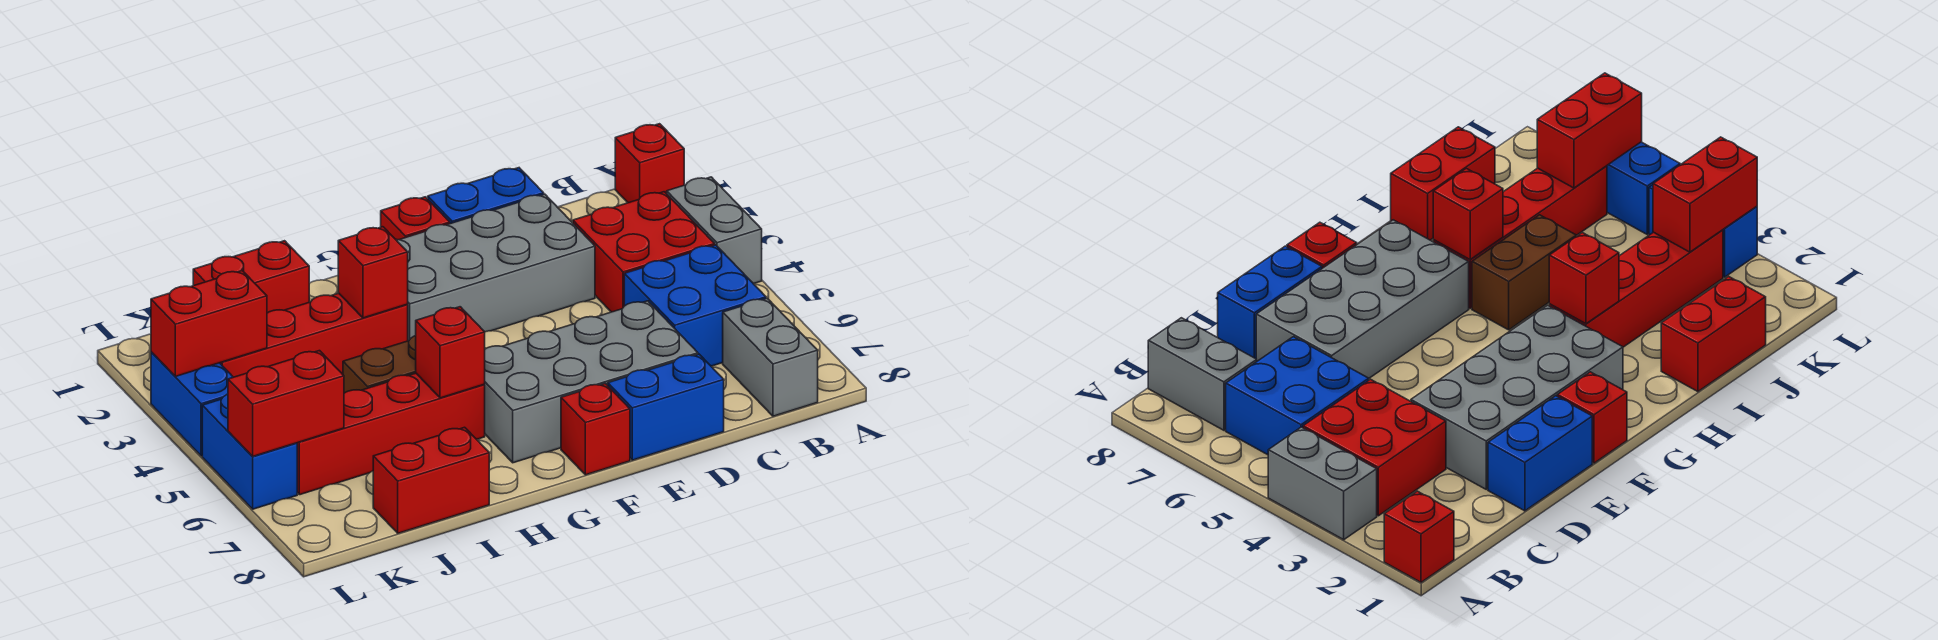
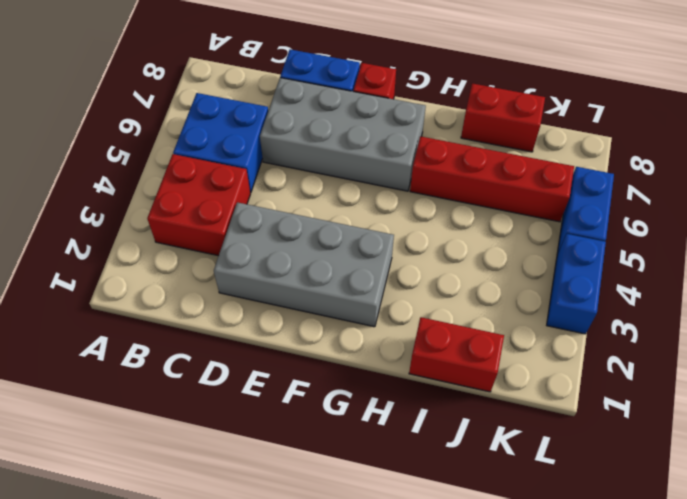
none -> red 1x1 brick [615,124,684,203]
none -> grey 1x2 brick [667,177,762,284]
none -> grey 1x2 brick [723,298,818,416]

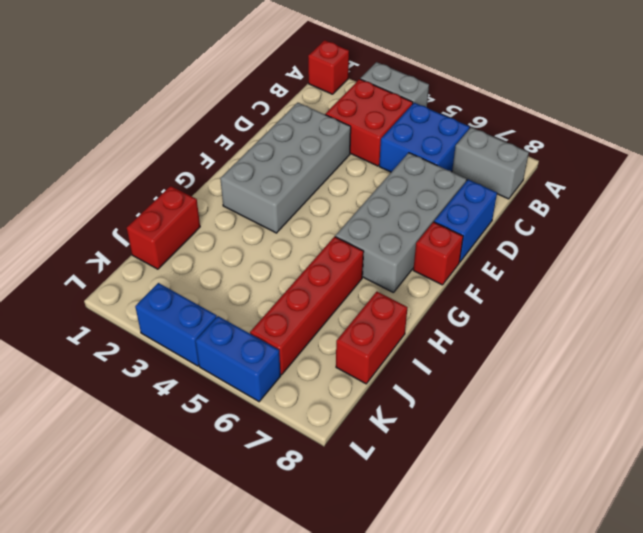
none -> blue 1x2 brick [428,168,544,224]
none -> red 1x1 brick [381,197,450,240]
none -> red 1x4 brick [220,293,408,377]

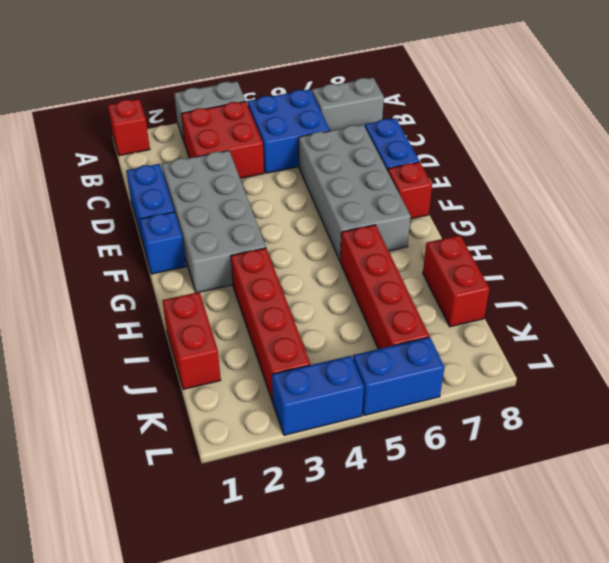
blue 1x1 brick [140,212,186,274] -> red 1x1 brick [381,197,450,240]
none -> brown 1x2 brick [343,336,416,393]
none -> red 1x1 brick [338,227,408,318]
none -> red 1x1 brick [416,307,485,398]

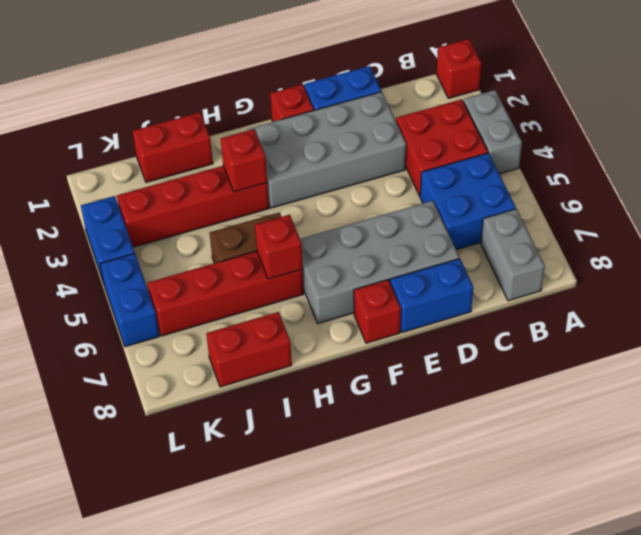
none -> red 1x2 brick [151,271,267,377]
none -> red 1x2 brick [228,351,344,457]

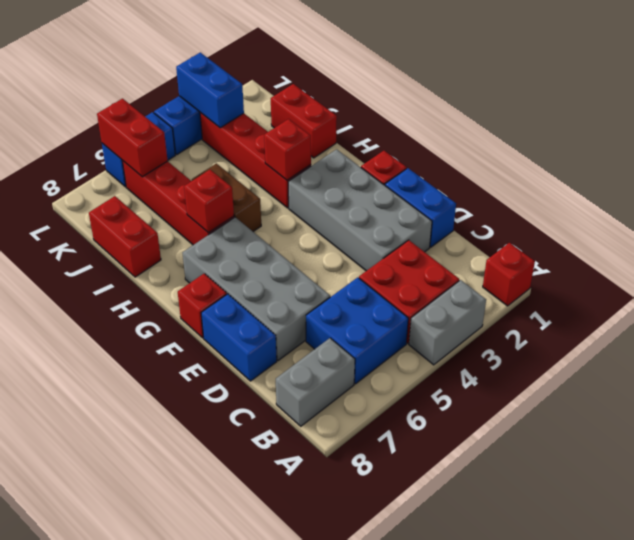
blue 1x2 brick [176,52,244,128] -> red 1x2 brick [151,271,267,377]

